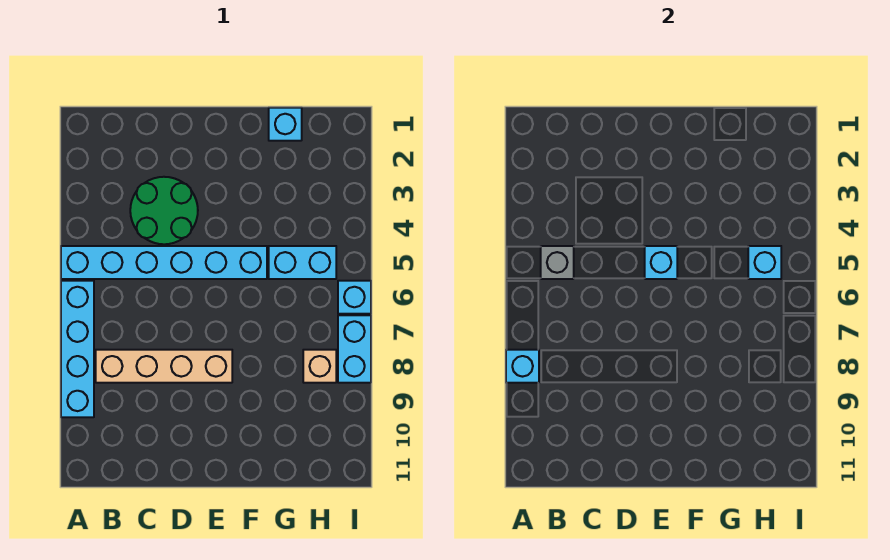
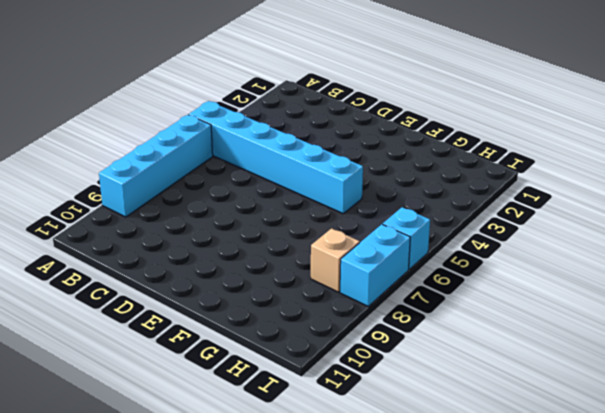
none -> tan 1x4 brick [96,350,232,383]
none -> green 2x2 round brick [130,177,198,244]
none -> cyan 1x1 brick [269,108,302,141]

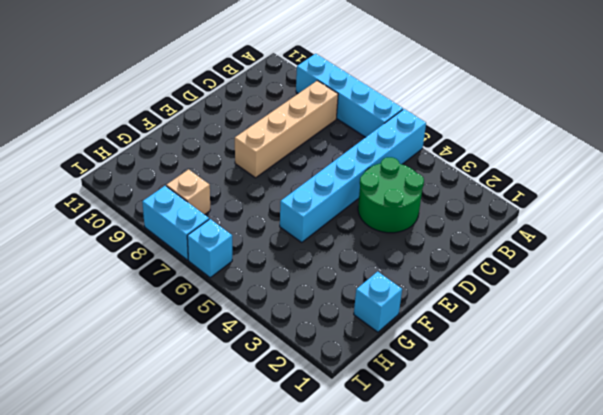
none -> cyan 1x2 brick [269,246,336,279]
none -> cyan 1x1 brick [506,350,539,383]
none -> grey 1x1 brick [541,246,574,279]

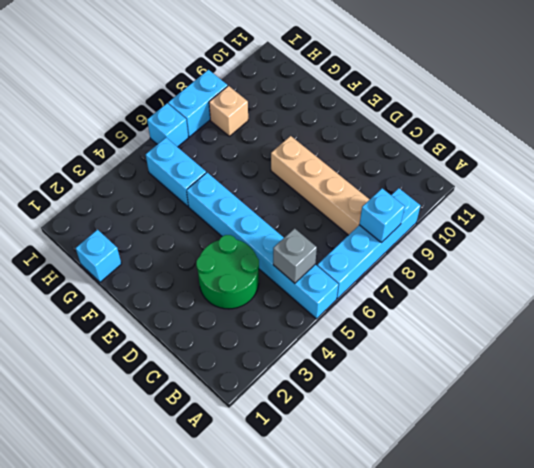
none -> cyan 1x1 brick [645,246,677,279]
none -> cyan 1x1 brick [748,246,781,279]

